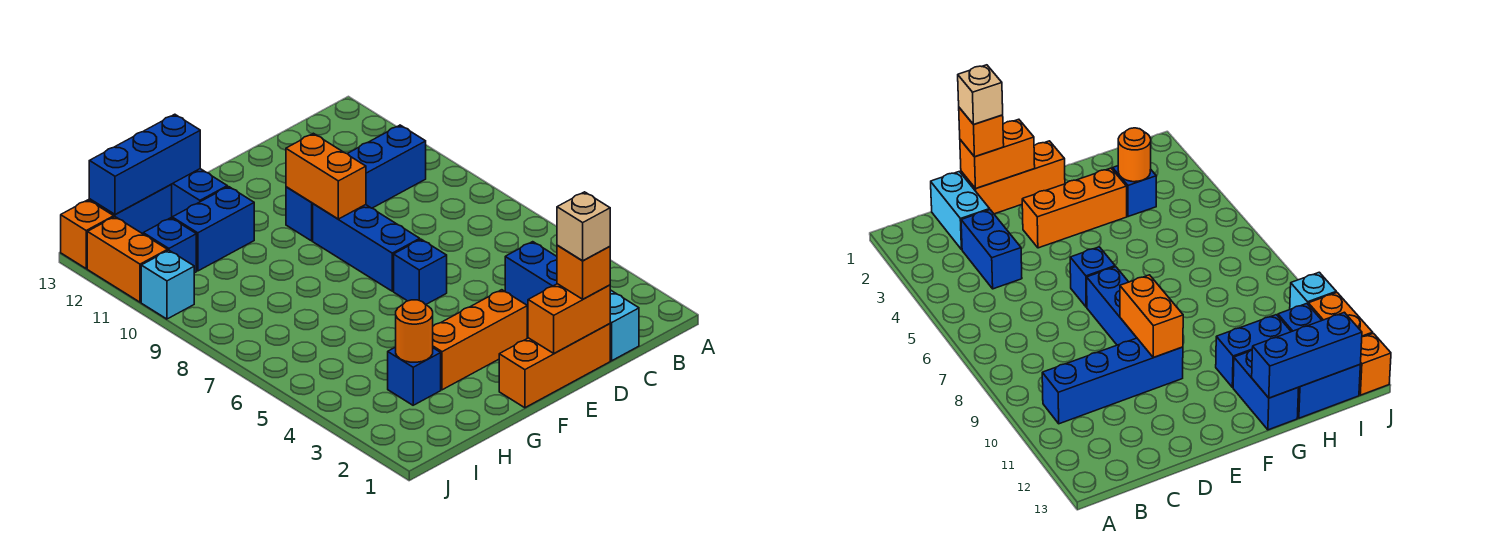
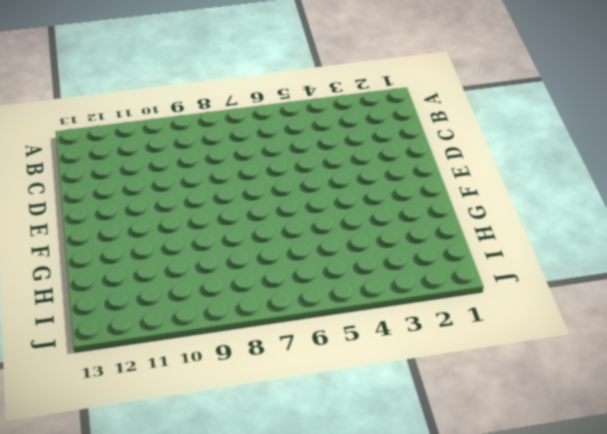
none -> blue 1x4 brick [286,125,426,241]
none -> cyan 1x2 brick [610,290,639,361]
none -> blue 1x2 brick [505,242,557,308]

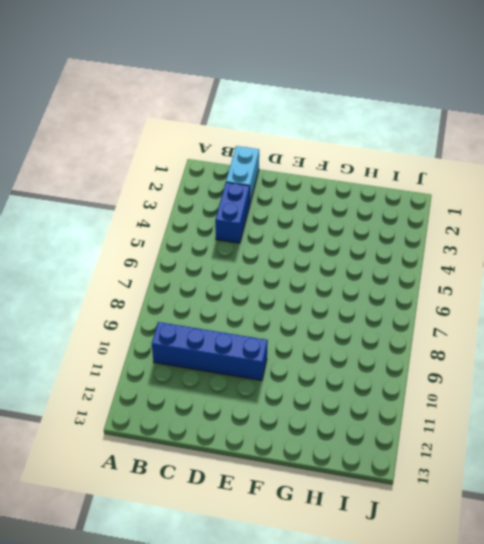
none -> orange 1x3 brick [499,324,610,408]
none -> orange 1x3 brick [433,290,527,390]
none -> blue 1x1 brick [394,239,447,305]

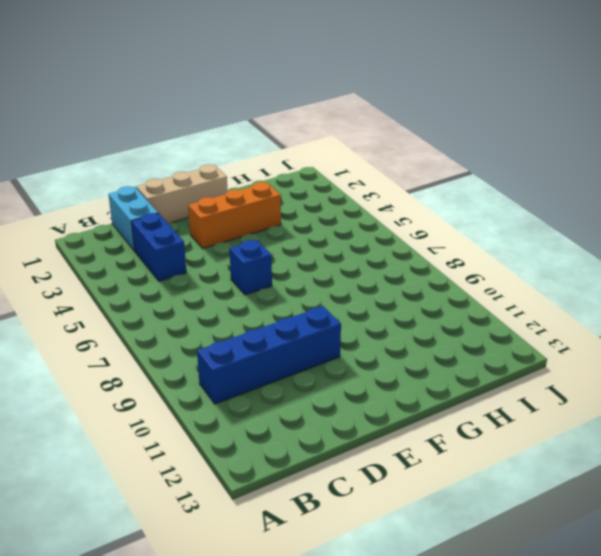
tan 1x3 brick [136,164,228,223] -> orange 1x3 brick [499,324,610,408]
none -> blue 1x3 brick [313,204,420,291]
none -> blue 1x2 brick [172,187,254,271]
none -> blue 1x2 brick [171,169,227,217]

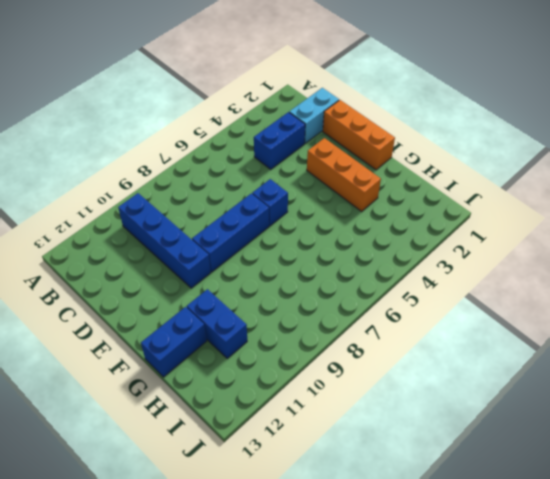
none -> blue 1x1 brick [388,347,441,405]
none -> blue 1x2 brick [89,185,172,234]
none -> blue 1x1 brick [143,218,196,273]

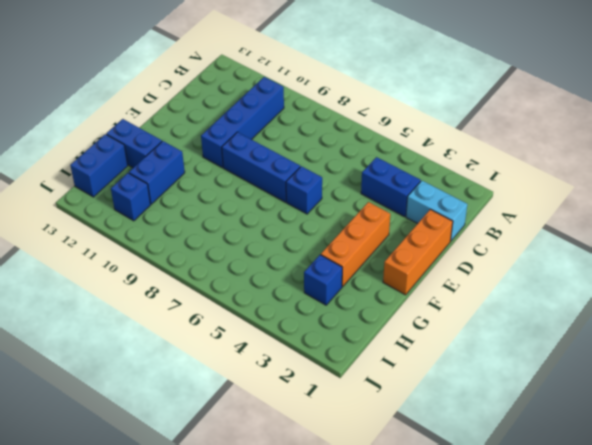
none -> cyan 1x1 brick [141,250,194,319]
none -> orange 1x2 brick [87,217,168,302]
none -> orange 1x1 brick [61,200,114,269]

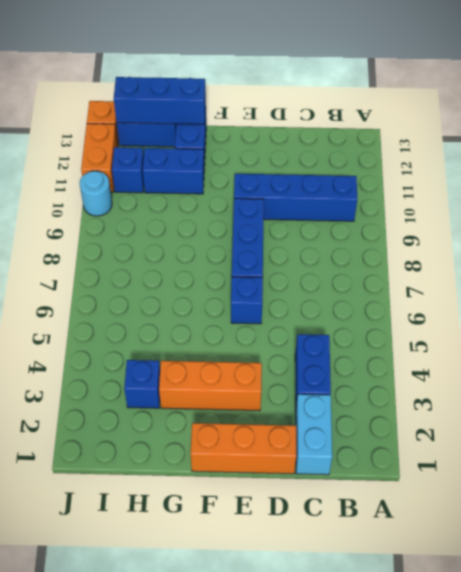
cyan 1x1 round brick [80,171,112,216] -> cyan 1x1 brick [141,250,194,319]
none -> orange 1x2 brick [528,284,610,353]
none -> orange 1x2 brick [286,133,366,219]
none -> orange 1x1 round brick [396,300,433,362]

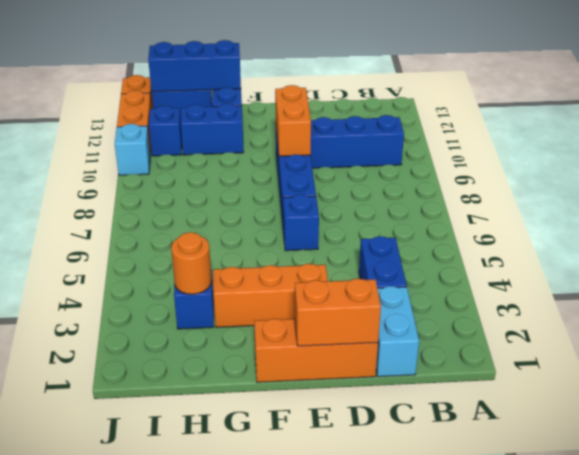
none -> orange 1x1 brick [557,245,610,299]
none -> tan 1x1 brick [557,192,610,261]

